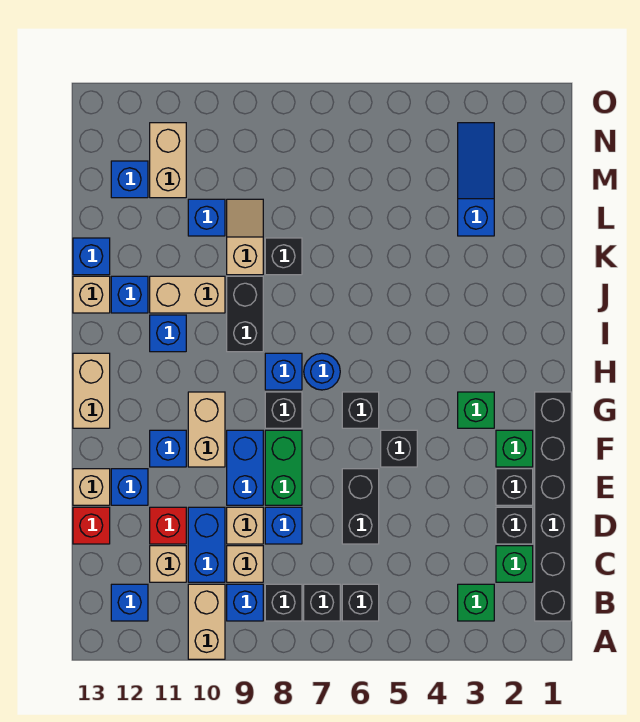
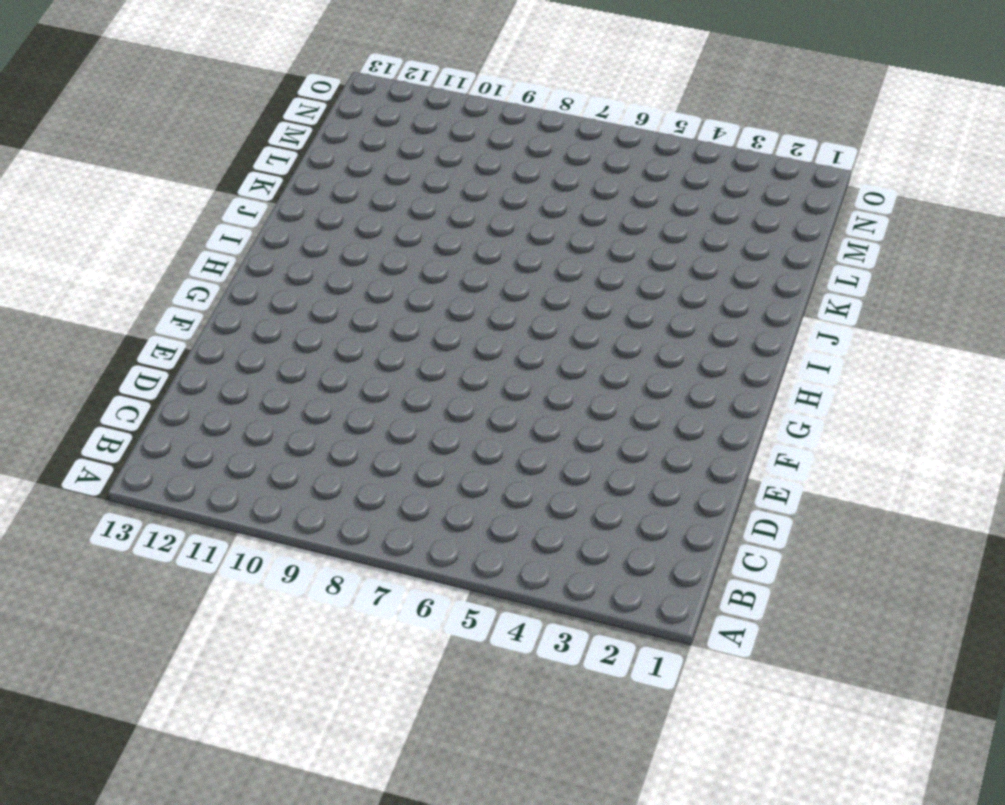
none -> tan 1x2 brick [188,584,225,659]
none -> black 1x6 brick [535,392,571,621]
none -> green 1x1 brick [458,584,494,621]
none -> black 1x1 brick [342,584,379,621]

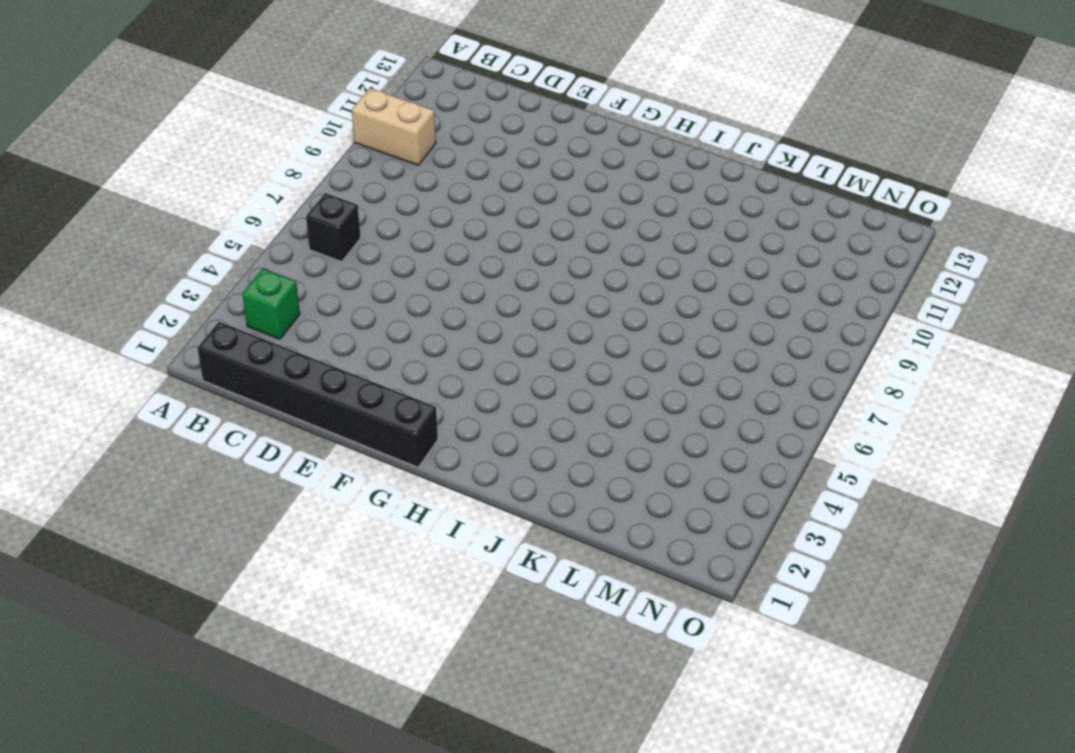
none -> black 1x1 brick [304,584,340,621]
none -> black 1x1 brick [265,584,302,621]
none -> blue 1x1 brick [227,584,263,621]
none -> blue 1x1 brick [111,584,148,621]

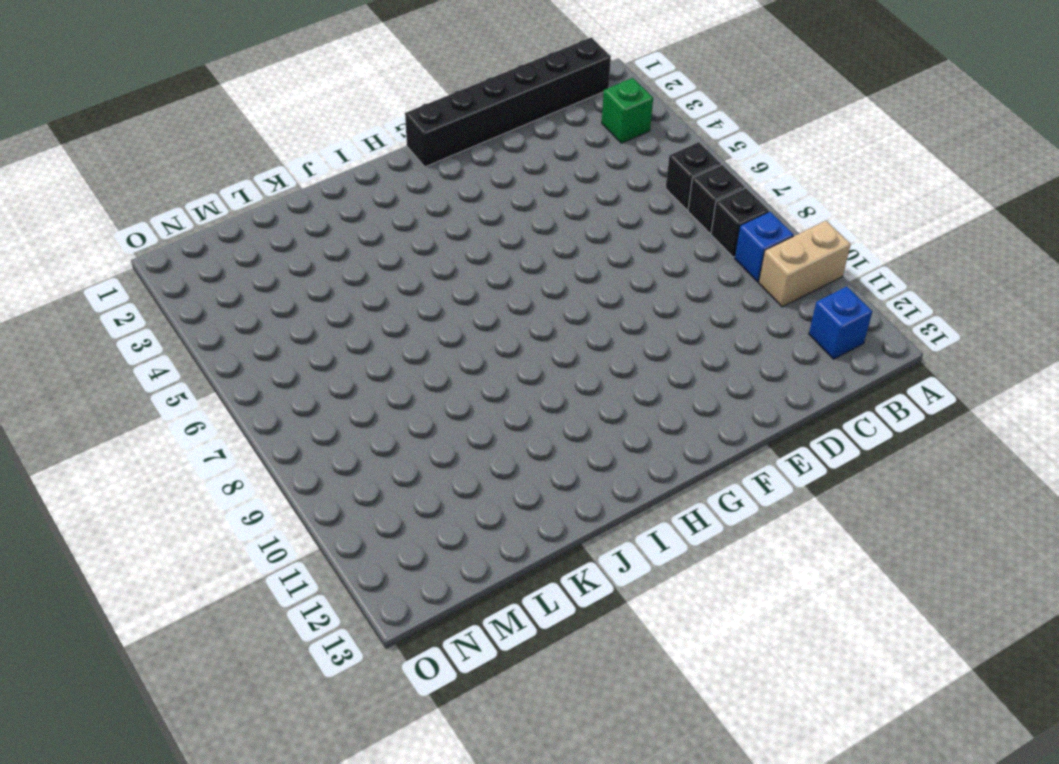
none -> green 1x1 brick [496,546,533,582]
none -> tan 1x1 brick [227,546,263,582]
none -> blue 1x2 brick [188,507,225,582]
none -> tan 1x1 brick [150,546,186,582]

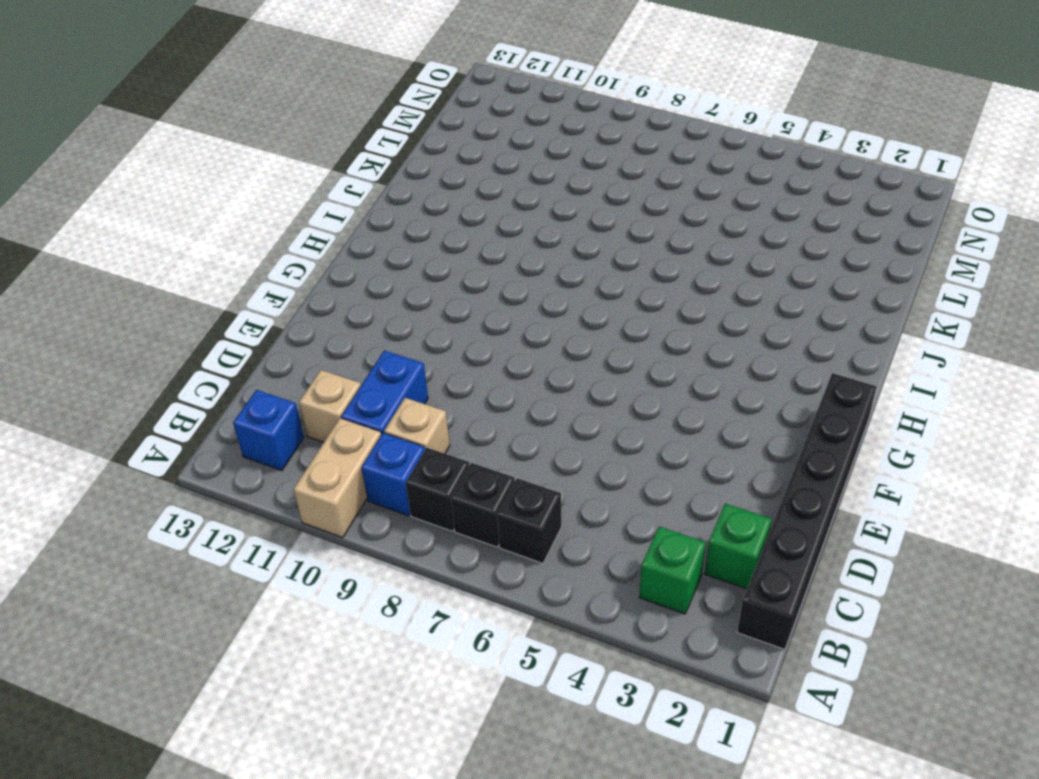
none -> black 1x1 brick [496,507,533,544]
none -> black 1x2 brick [342,469,379,544]
none -> blue 1x1 brick [265,507,302,544]
none -> tan 1x1 brick [227,507,263,544]

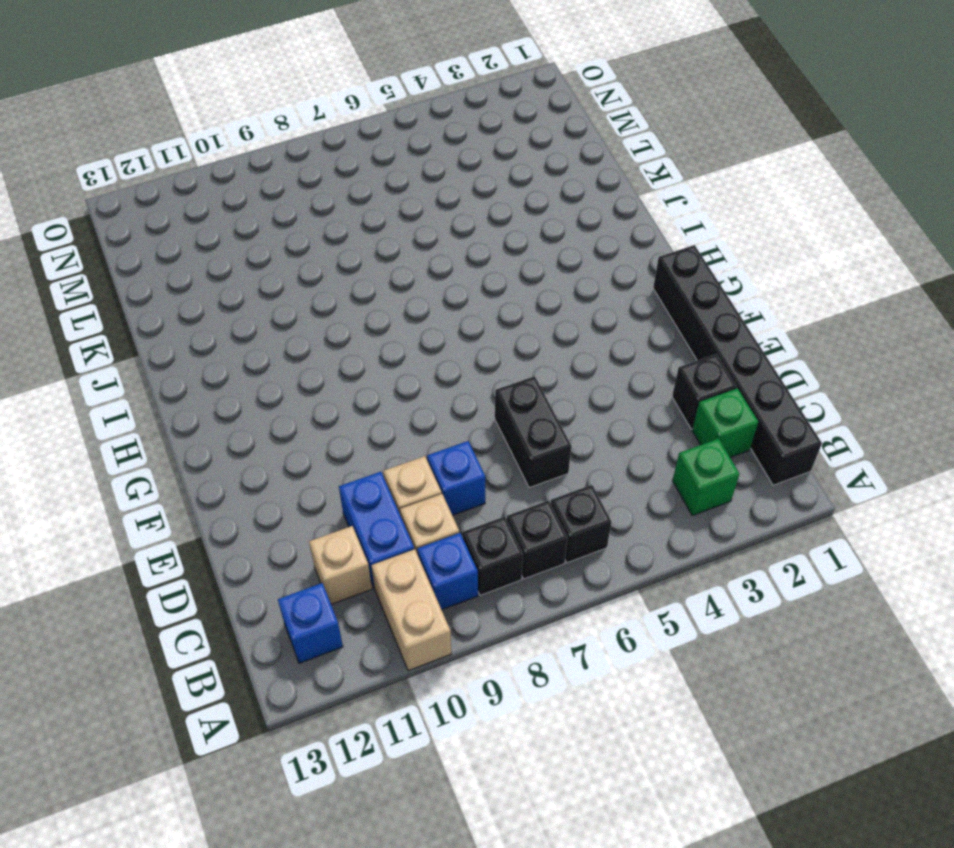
none -> red 1x1 brick [150,507,186,544]
none -> red 1x1 brick [73,507,110,544]
none -> black 1x1 brick [496,469,533,505]
none -> green 1x2 brick [265,430,302,505]

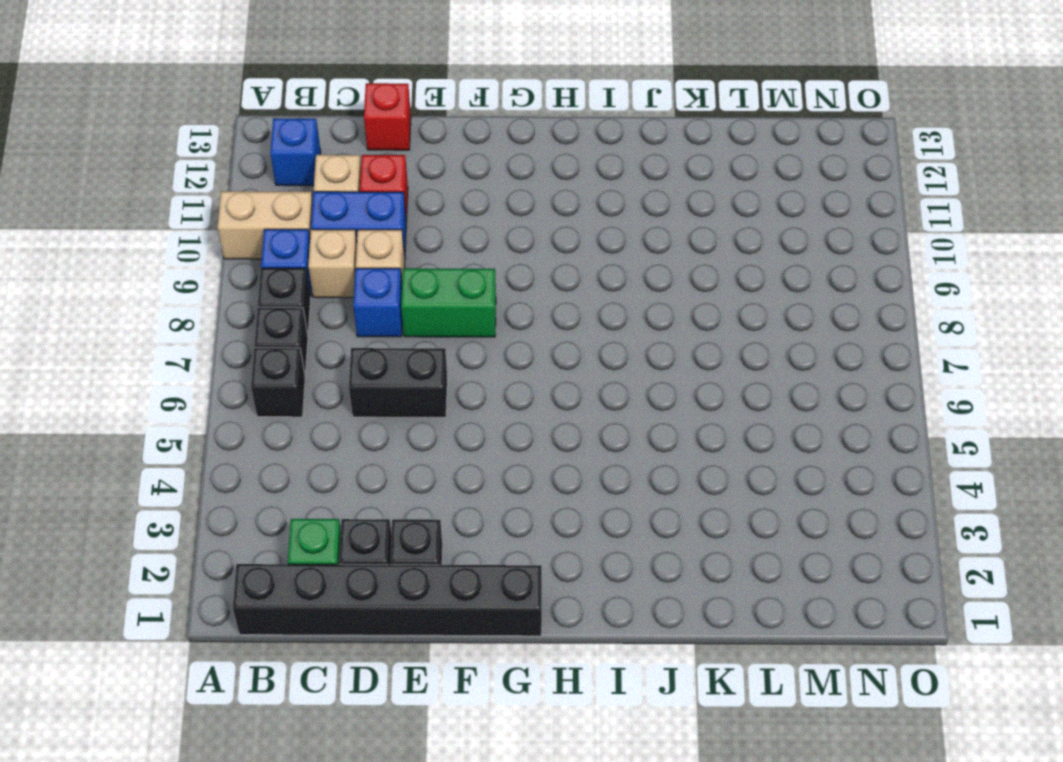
none -> green 1x1 brick [458,584,494,621]
none -> blue 1x2 brick [227,430,263,505]
none -> blue 1x1 brick [111,469,148,505]
none -> tan 1x1 brick [73,469,110,505]

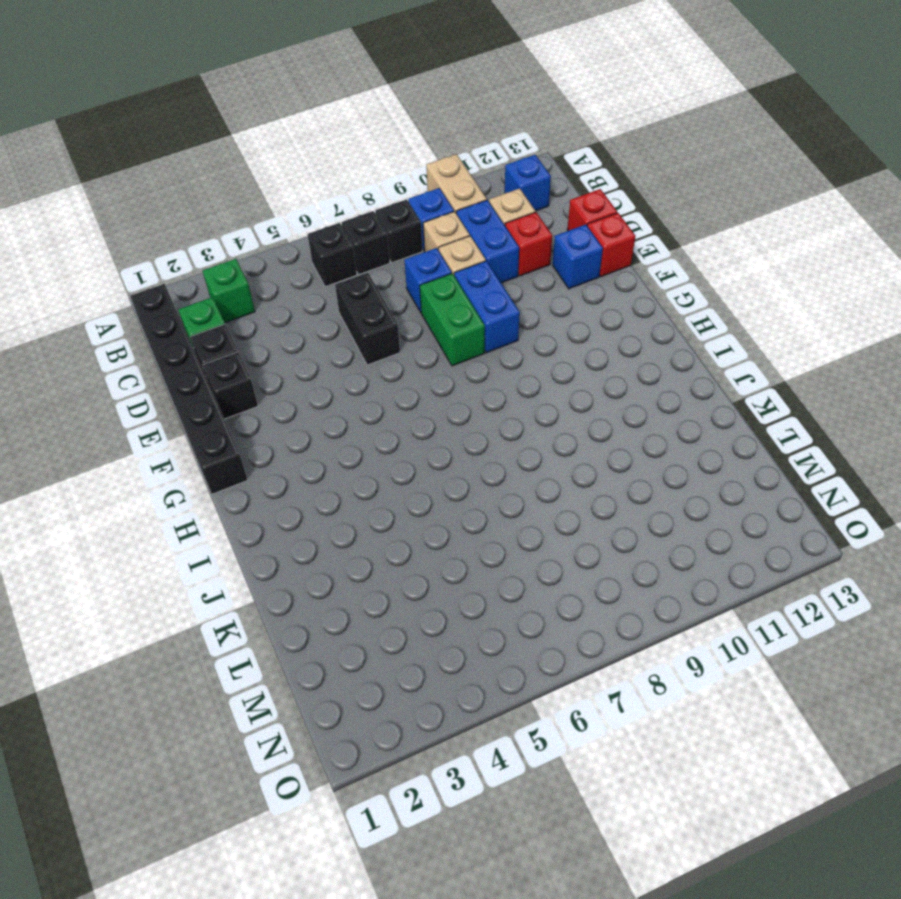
red 1x1 brick [587,213,635,277] -> tan 1x1 brick [73,469,110,505]
none -> green 1x1 brick [496,430,533,467]
none -> black 1x1 brick [381,430,417,467]
none -> tan 1x2 brick [188,392,225,467]
none -> blue 1x1 brick [150,430,186,467]

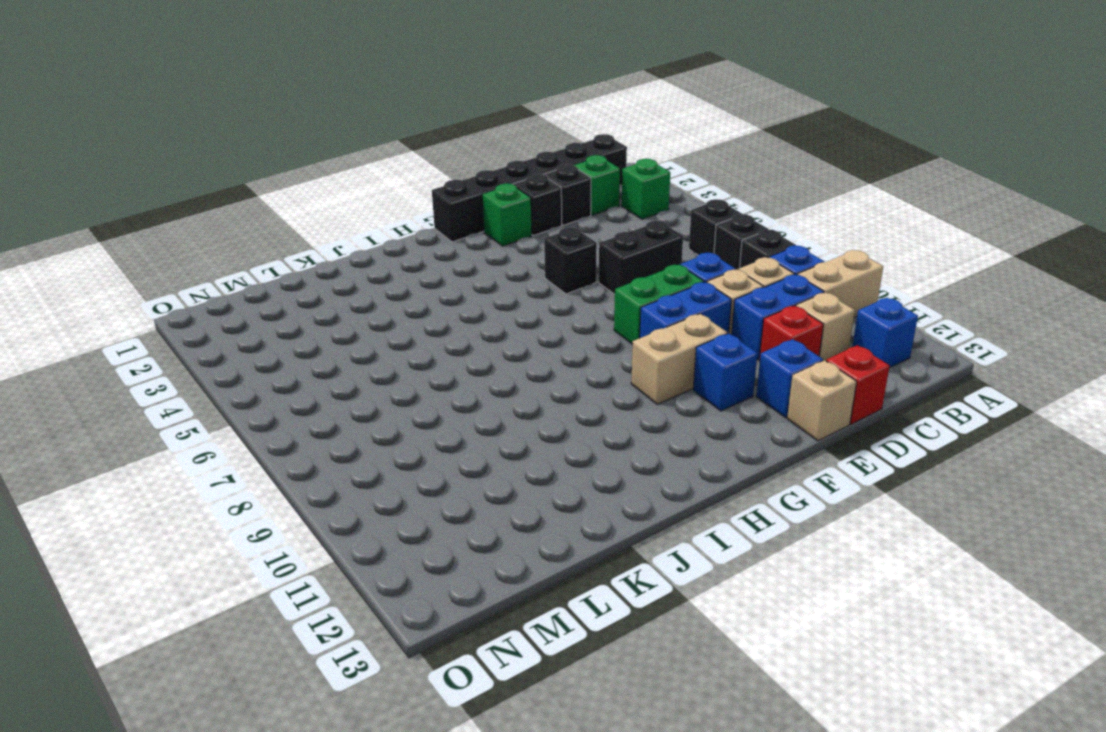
none -> green 1x1 brick [458,392,494,428]
none -> black 1x1 brick [342,392,379,428]
none -> black 1x1 brick [265,392,302,428]
none -> tan 1x2 brick [73,353,110,428]

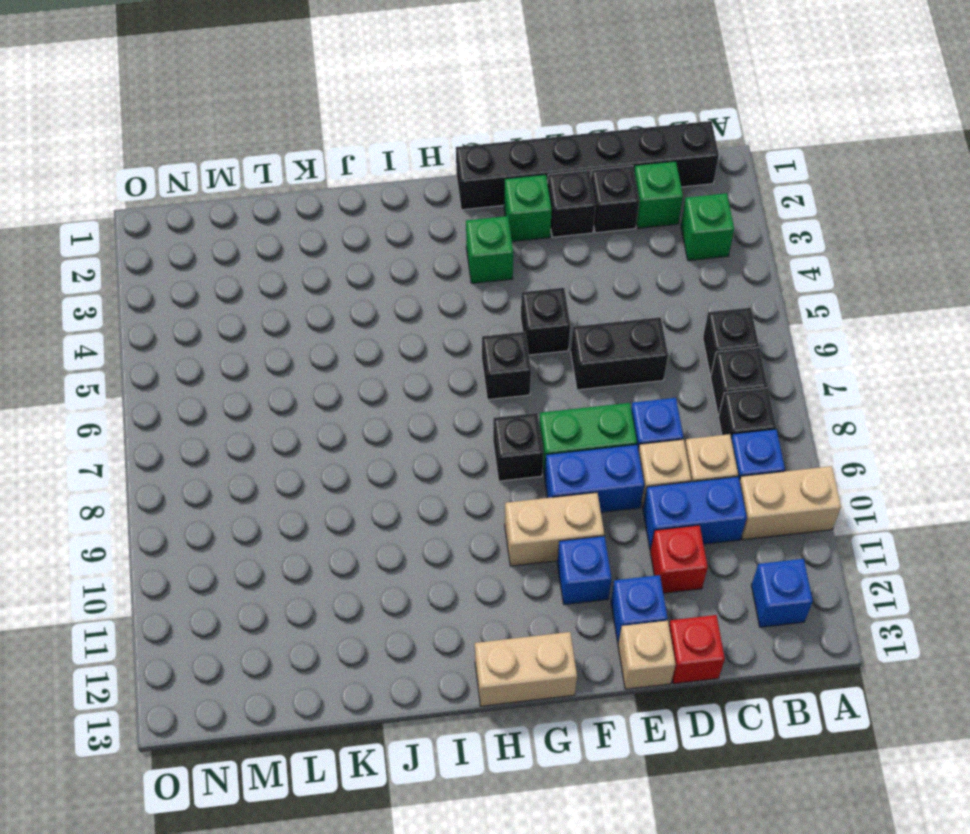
none -> tan 1x1 brick [150,546,186,582]
none -> blue 1x1 round brick [304,353,340,390]
none -> blue 1x1 brick [265,353,302,390]
none -> black 1x2 brick [227,276,263,352]

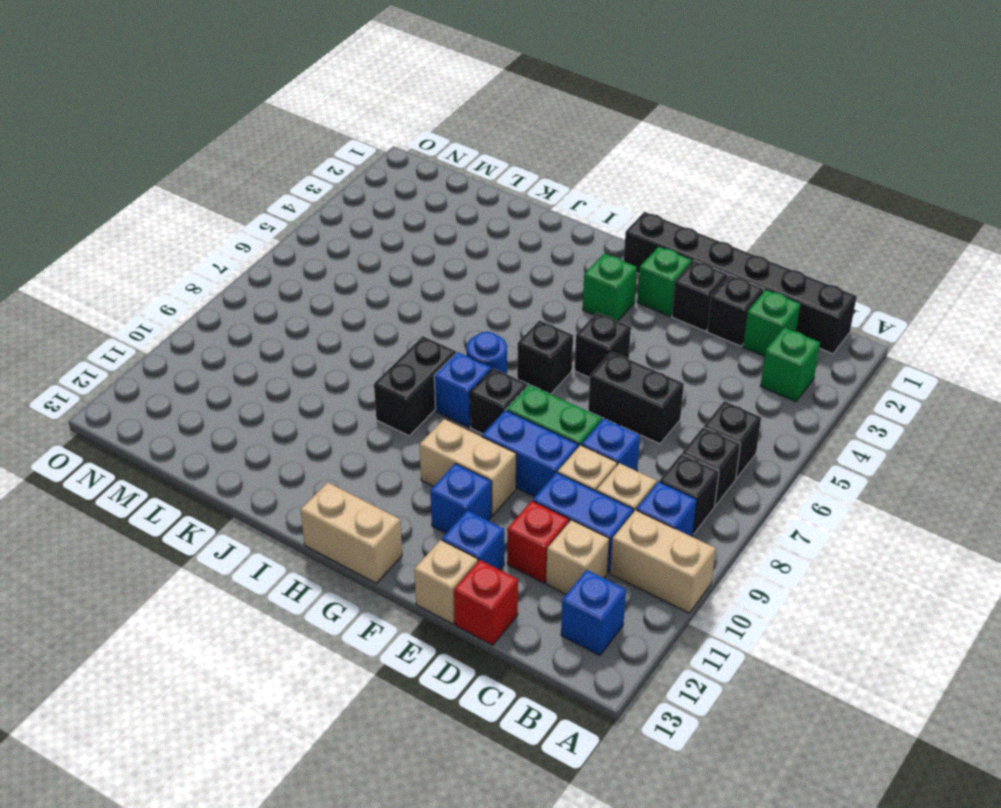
black 1x2 brick [374,336,456,436] -> black 1x2 brick turned to [227,276,263,352]
none -> blue 1x1 brick [150,315,186,352]
none -> tan 1x2 brick [150,276,225,313]
none -> blue 1x1 brick [111,276,148,313]
none -> tan 1x1 brick [73,276,110,313]

